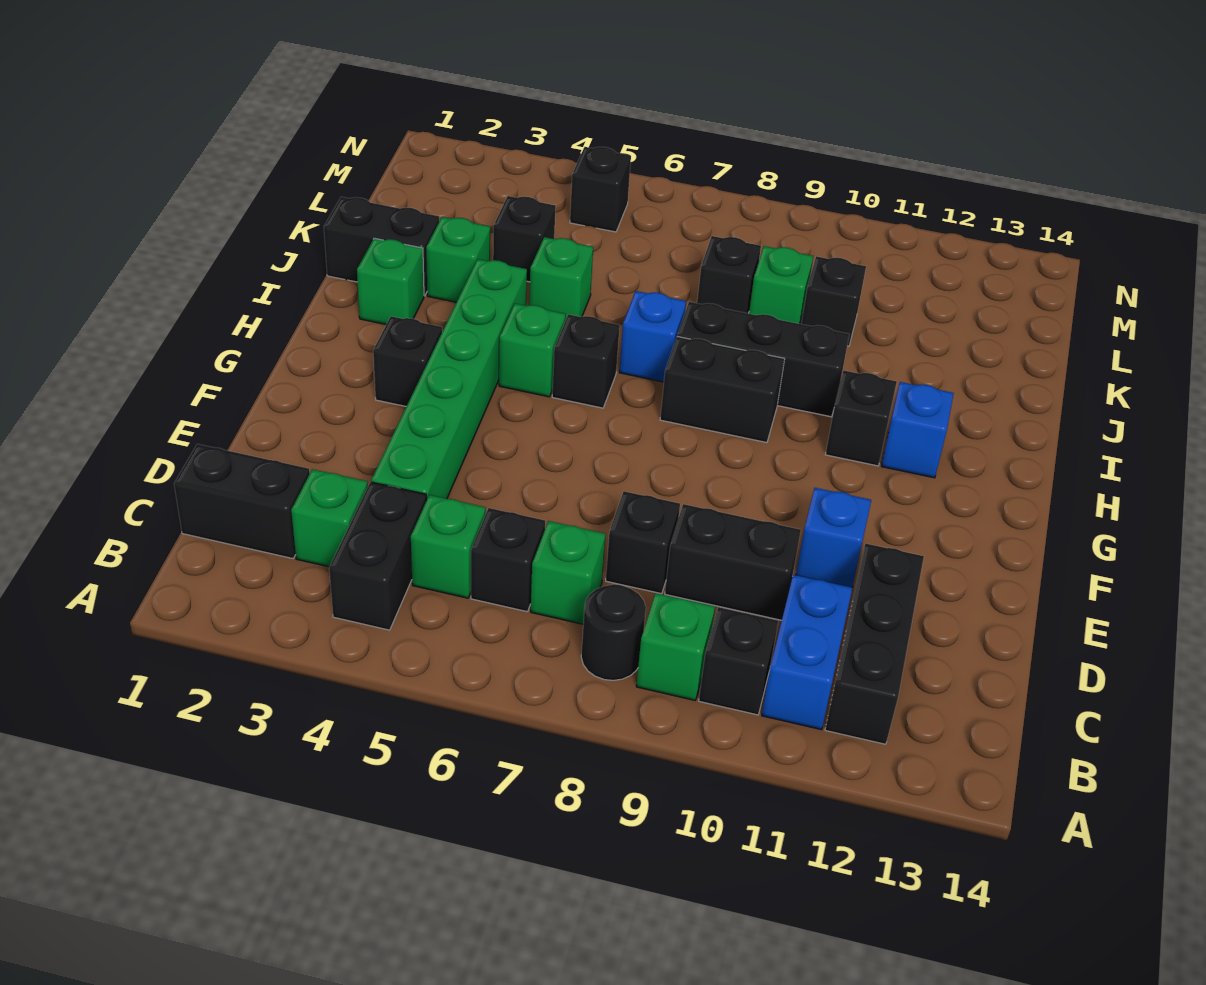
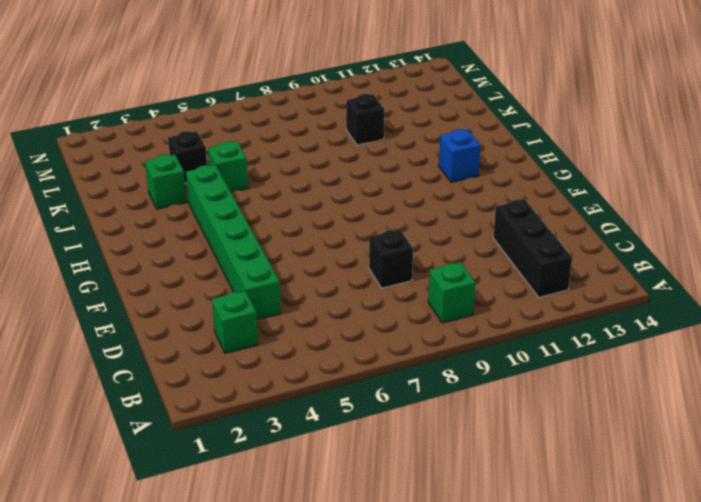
none -> black 1x2 brick [329,482,426,630]
none -> black 1x1 round brick [581,584,646,680]
none -> black 1x1 brick [699,607,778,715]
none -> blue 1x2 brick [762,575,852,730]

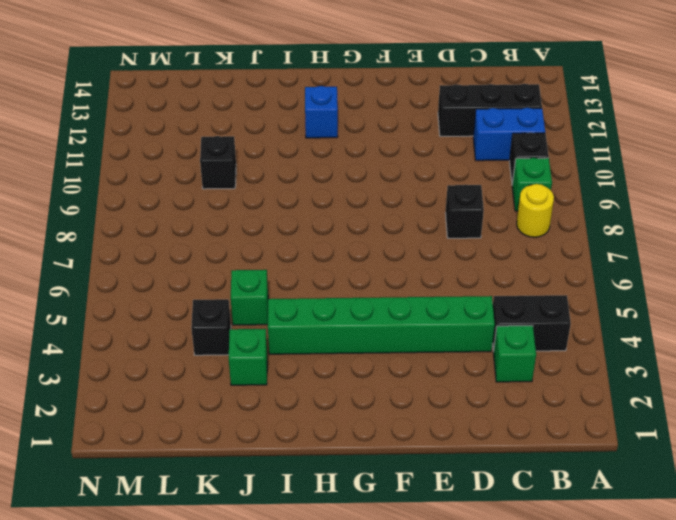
yellow 1x1 round brick [517,184,554,237] -> black 1x1 round brick [581,584,646,680]
none -> black 1x2 brick [174,444,310,559]
none -> green 1x1 brick [411,495,486,598]
none -> black 1x1 brick [471,508,545,612]
none -> green 1x1 brick [531,521,606,624]

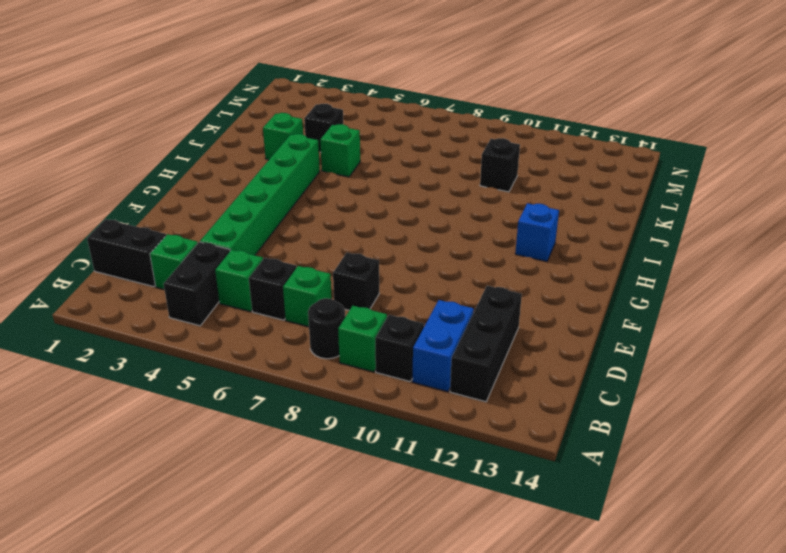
none -> black 1x2 brick [665,504,801,620]
none -> blue 1x1 brick [796,488,871,587]
none -> black 1x1 brick [373,316,442,407]
none -> green 1x1 brick [499,304,566,397]

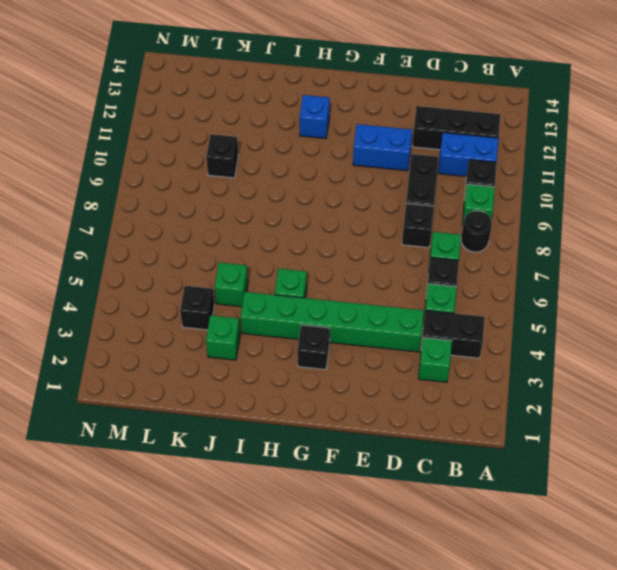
blue 1x2 brick [353,124,412,171] -> blue 1x1 brick [796,488,871,587]
none -> black 1x2 brick [174,444,310,559]
none -> black 1x1 brick [552,314,620,408]
none -> black 1x2 brick [660,337,784,443]
none -> black 1x1 brick [825,371,897,466]

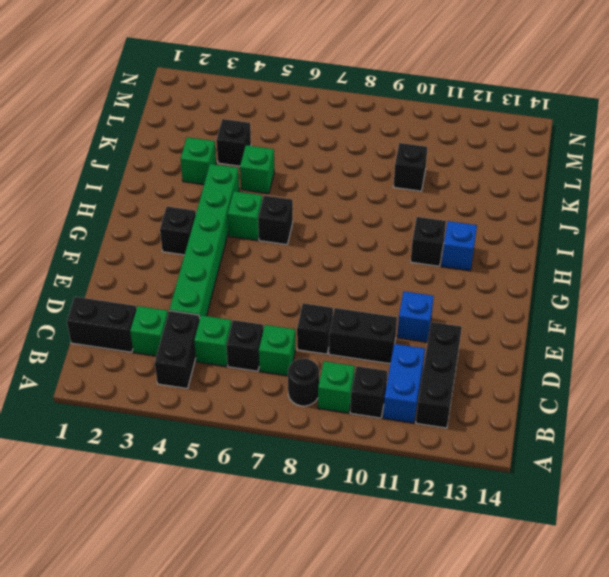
none -> black 1x2 brick [660,337,784,443]
none -> green 1x1 brick [357,238,424,324]
none -> blue 1x1 brick [619,291,686,382]
none -> black 1x3 brick [677,302,849,417]

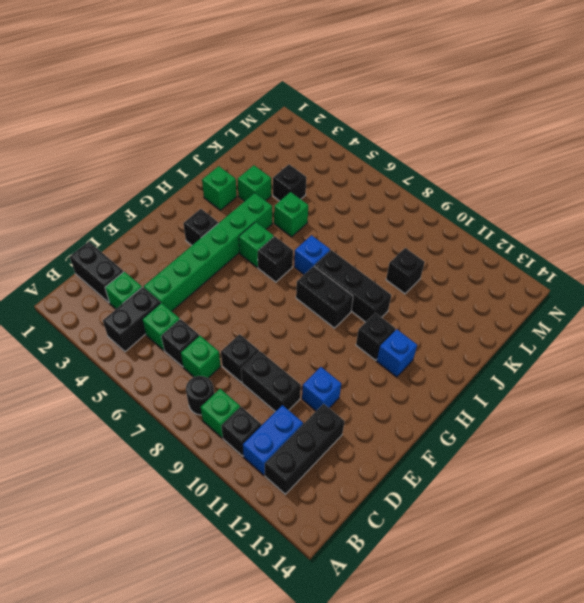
none -> black 1x2 brick [324,197,439,296]
none -> black 1x1 brick [697,236,761,313]
none -> green 1x1 brick [749,246,813,324]
none -> black 1x1 brick [570,147,631,232]

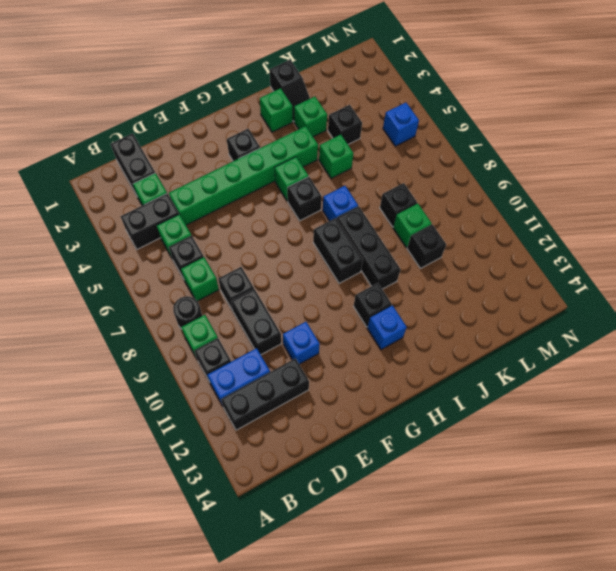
black 1x2 slope [270,60,310,121] -> black 1x2 brick [324,197,439,296]
blue 1x1 brick [383,103,419,146] -> black 1x1 brick [570,147,631,232]

